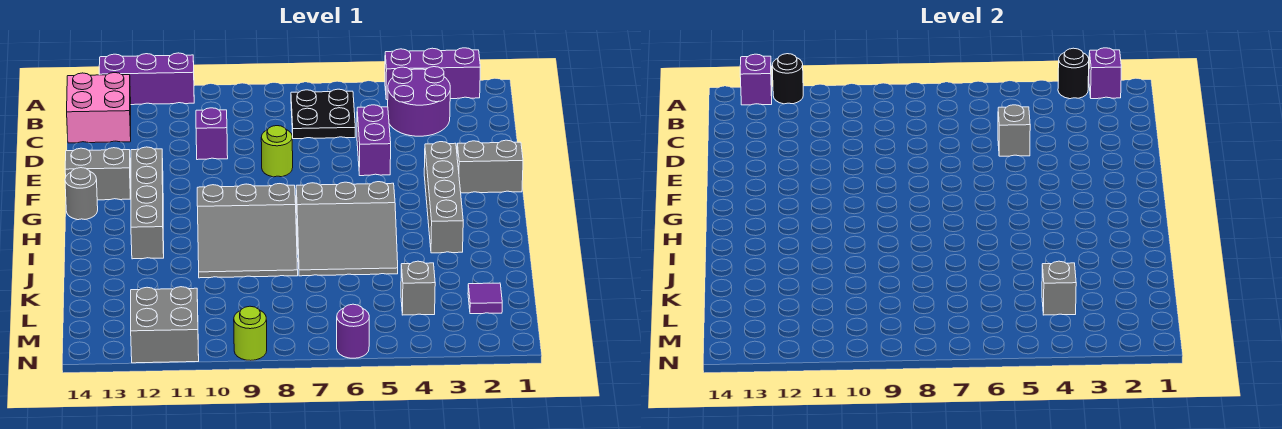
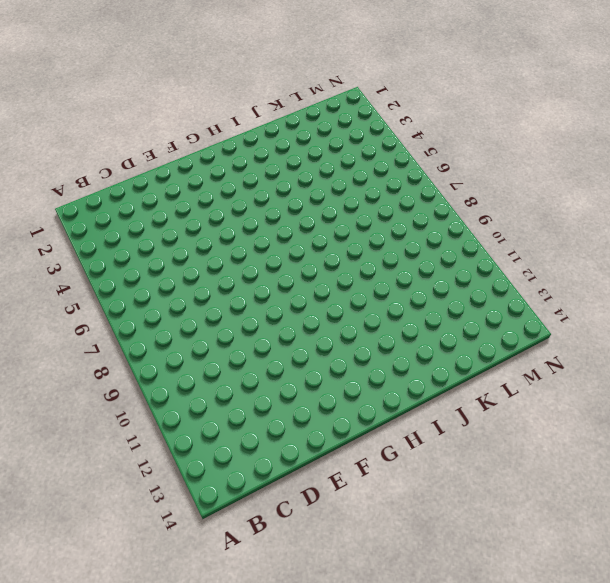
none -> purple 1x3 brick [385,48,480,100]
none -> purple 1x3 brick [99,53,194,105]
none -> purple 2x2 round brick [388,67,450,136]

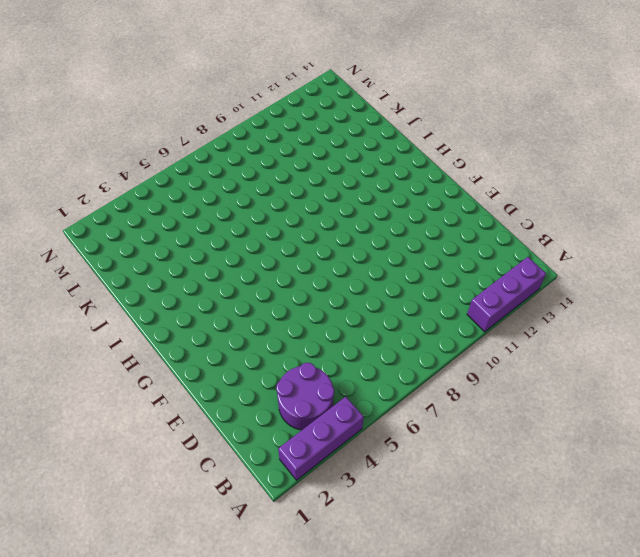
none -> black 2x2 plate [291,89,355,139]
none -> pink 2x2 brick [67,73,131,143]
none -> purple 1x2 brick [357,105,391,176]

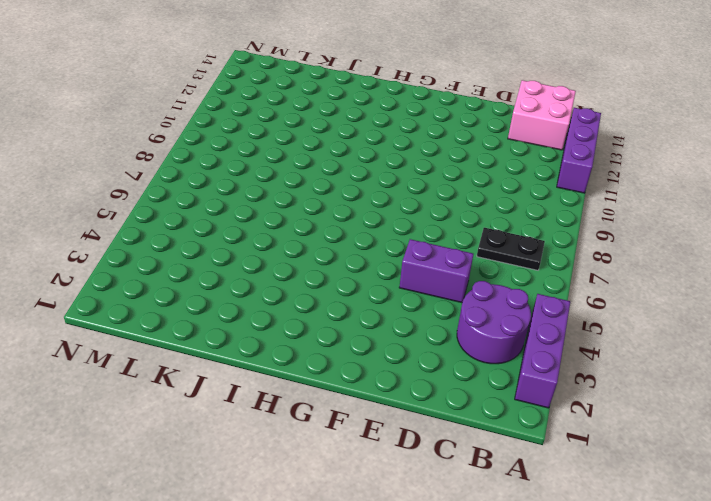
black 1x2 plate [477,228,545,270] -> black 2x2 plate [291,89,355,139]
none -> purple 1x1 brick [196,108,228,160]
none -> lime 1x1 round brick [261,126,293,177]
none -> grey 1x2 brick [457,140,523,193]

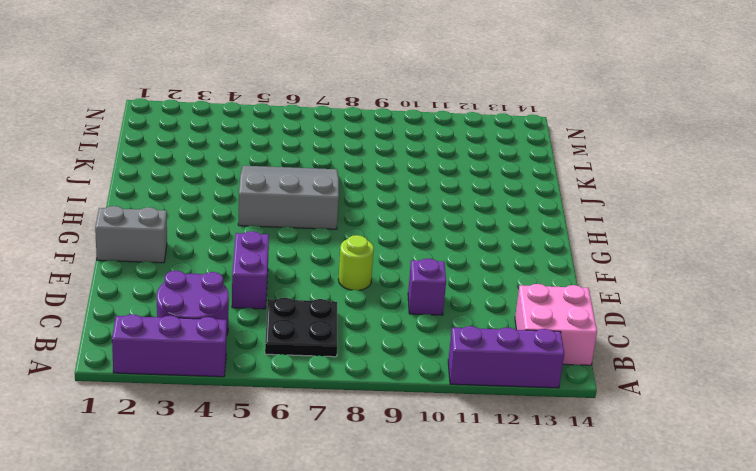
none -> grey 1x4 brick [424,142,463,253]
none -> grey 1x4 brick [131,147,164,259]
none -> grey 1x2 brick [65,148,131,200]

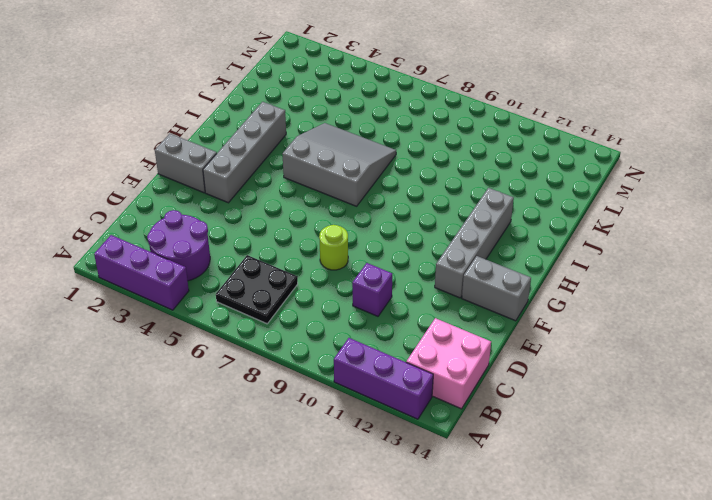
none -> purple 1x2 brick [357,105,391,176]
none -> grey 1x1 round brick [65,168,98,220]
none -> grey 3x3 slope [197,184,298,278]

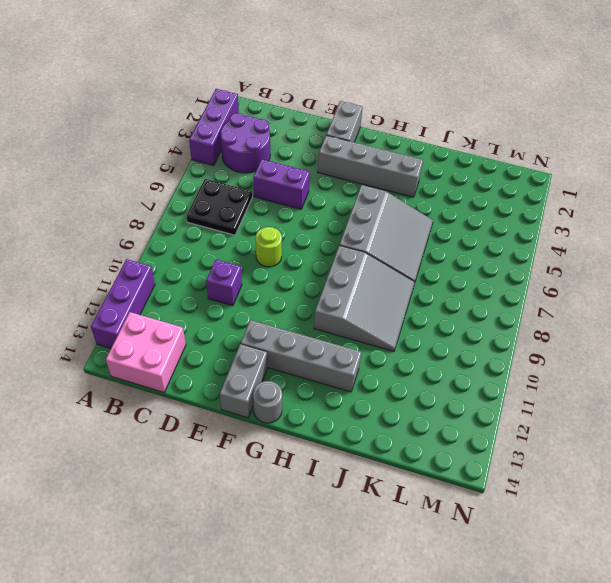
none -> purple 1x1 tile [468,283,502,314]
none -> grey 1x1 brick [401,261,435,315]
none -> grey 2x2 brick [131,287,199,363]

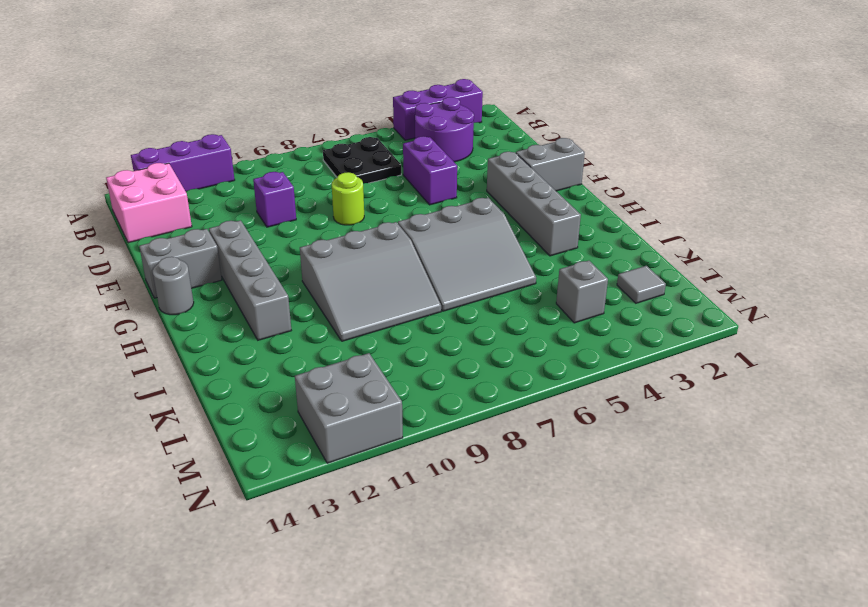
grey 1x1 tile [617,266,666,303] -> purple 1x1 tile [468,283,502,314]
none -> purple 1x1 round brick [337,304,369,358]
none -> lime 1x1 round brick [234,306,267,361]
none -> purple 1x1 brick [1089,48,1121,99]

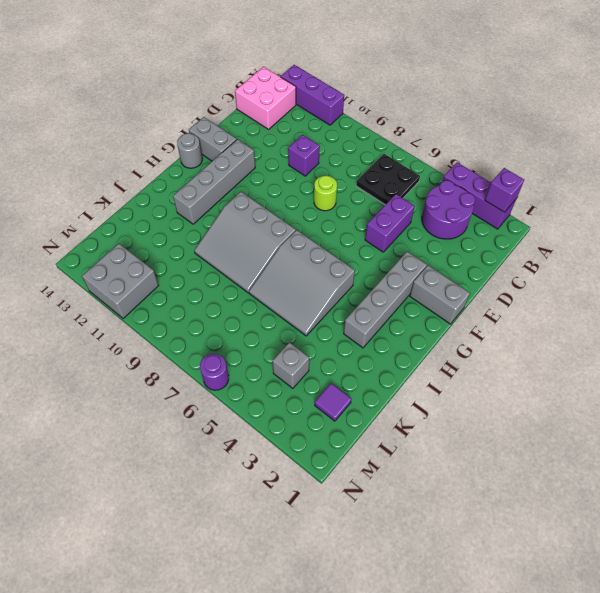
none -> lime 1x1 round brick [234,306,267,361]
none -> black 1x1 round brick [1058,48,1089,99]
none -> black 1x1 round brick [772,54,803,104]

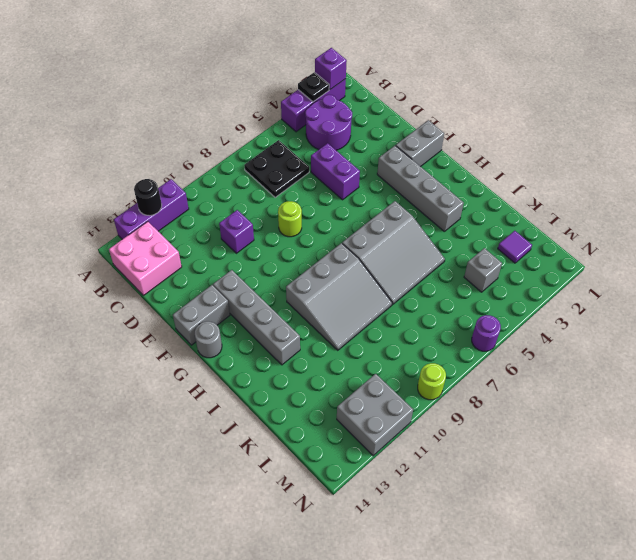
black 1x1 plate [298,72,329,102] -> black 1x1 round brick [1058,48,1089,99]
none -> purple 1x1 brick [740,54,772,105]
none -> grey 1x1 brick [998,105,1030,156]
none -> grey 1x1 brick [1042,261,1076,315]

